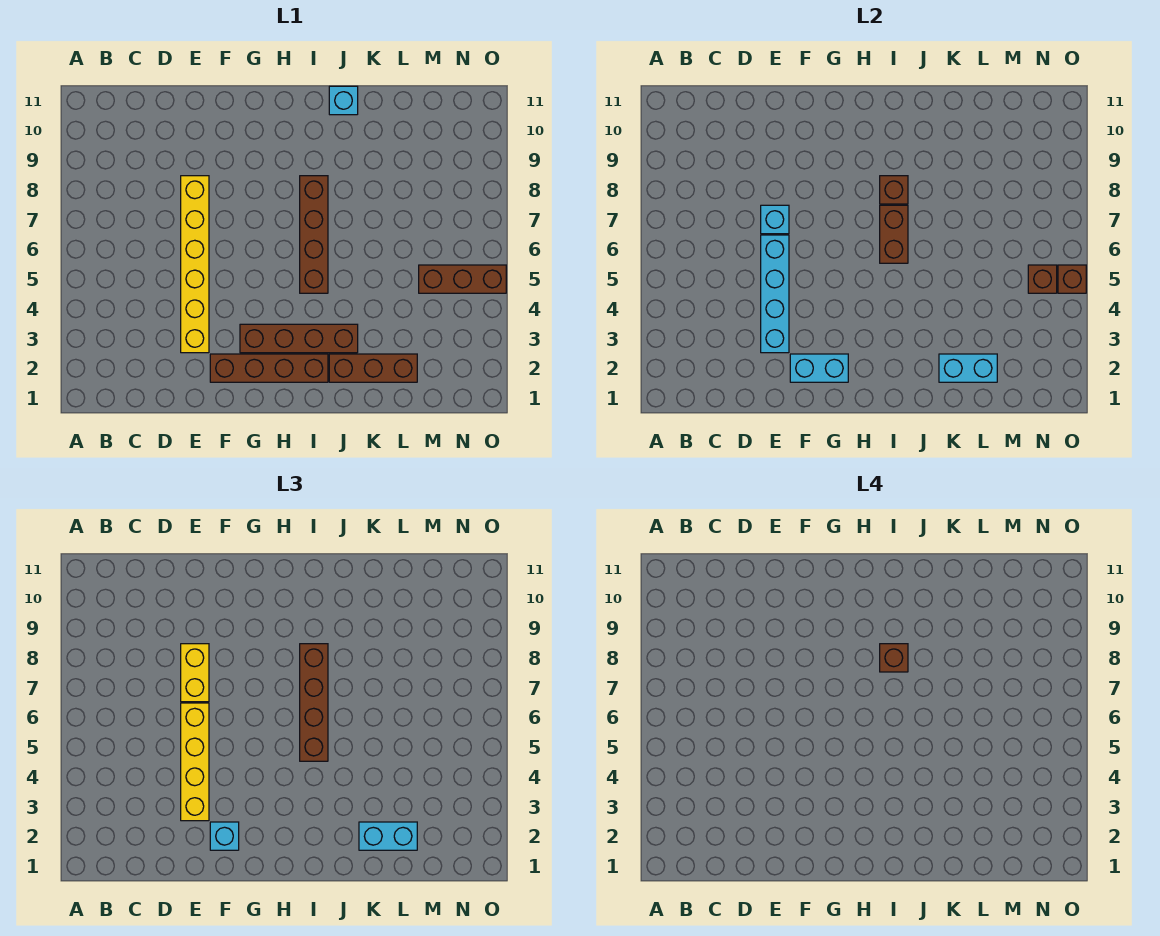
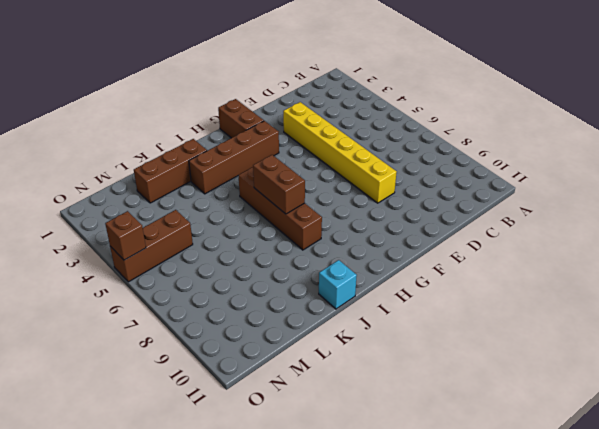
brown 1x2 brick [218,99,264,138] -> brown 1x4 brick [210,354,328,382]
none -> cyan 1x4 brick [761,235,789,353]
none -> cyan 1x1 brick [761,205,789,234]
none -> cyan 1x2 brick [790,354,848,382]

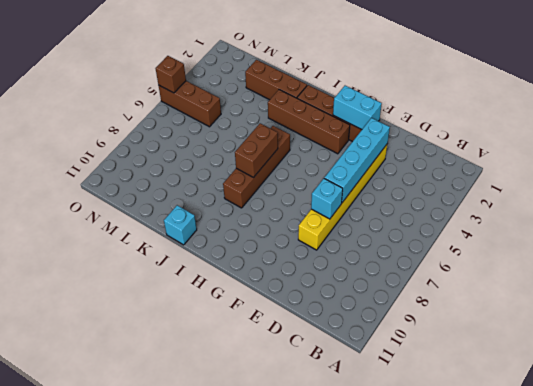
none -> brown 1x1 brick [880,176,908,204]
none -> cyan 1x2 brick [939,354,997,382]
none -> brown 1x1 brick [1028,265,1057,293]

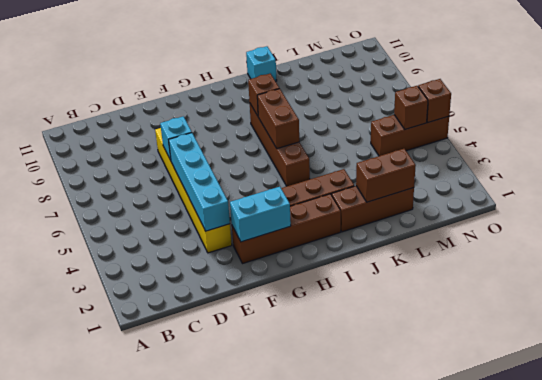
brown 1x2 brick [356,149,416,202] -> cyan 1x2 brick [939,354,997,382]
none -> yellow 1x4 brick [181,703,209,821]
none -> yellow 1x2 brick [181,644,209,702]
none -> cyan 1x1 brick [210,822,239,850]

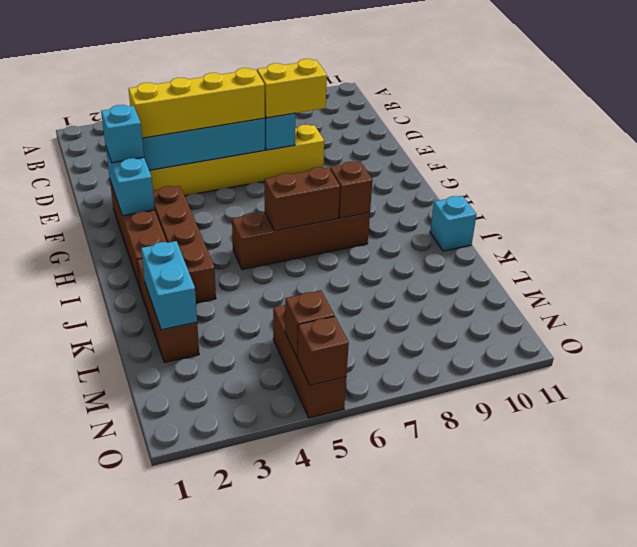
none -> brown 1x4 brick [300,644,328,761]
none -> cyan 1x2 brick [359,822,417,850]
none -> brown 1x1 brick [880,644,908,672]

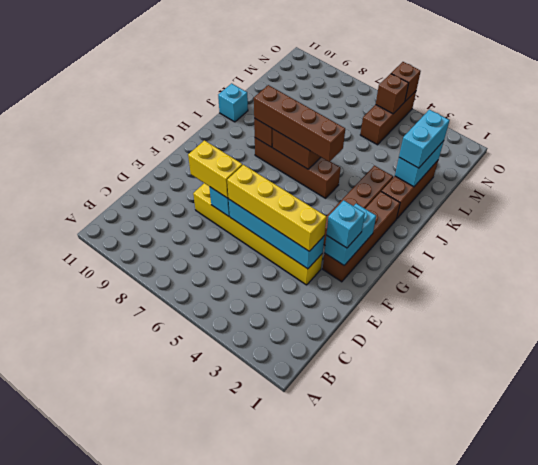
none -> brown 1x1 brick [880,644,908,672]

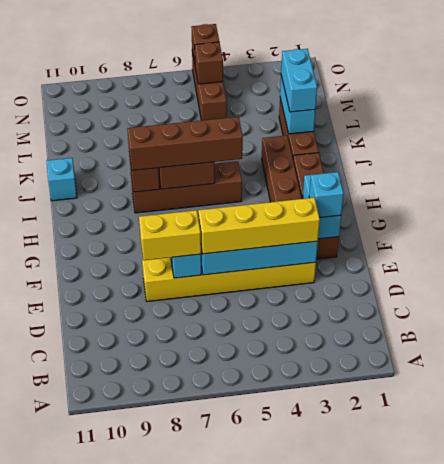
none -> brown 1x1 brick [880,644,908,672]

